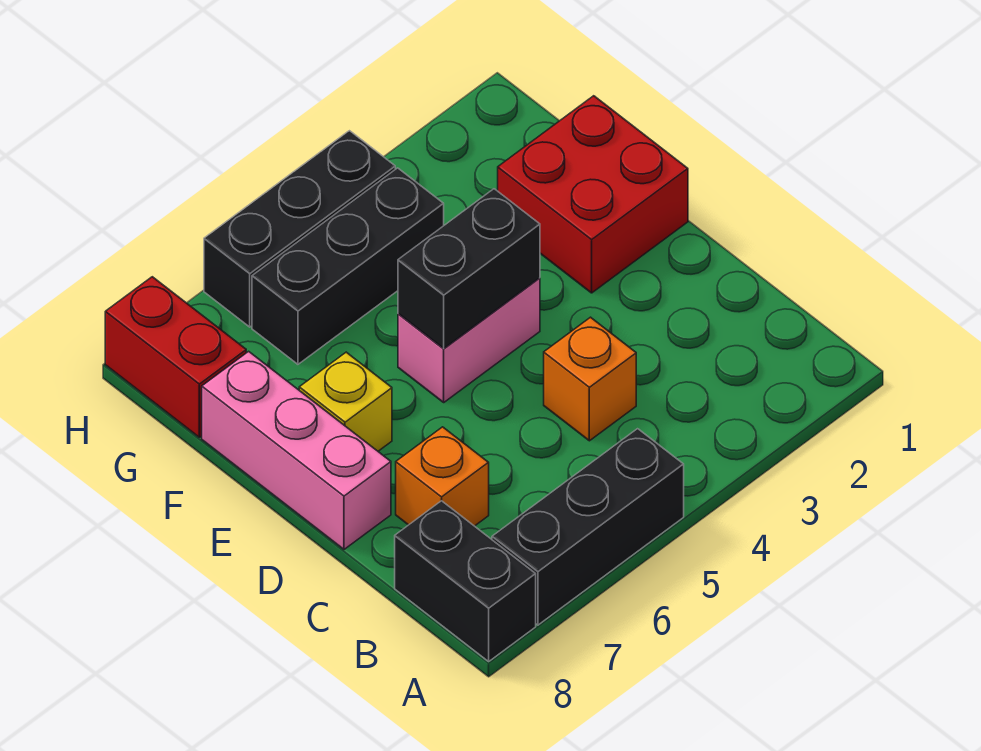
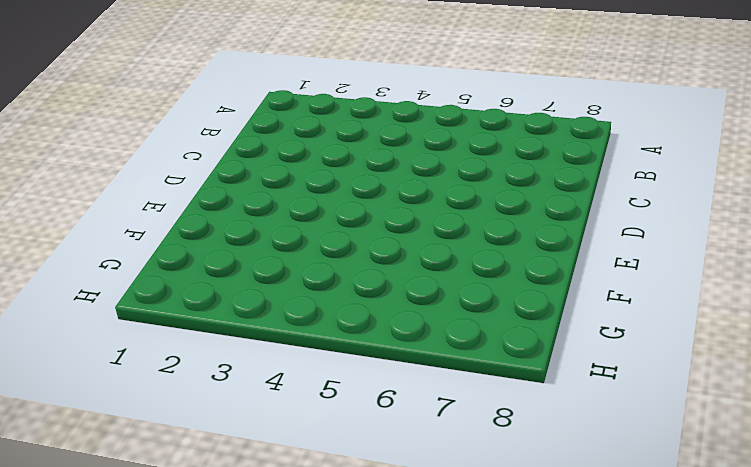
none -> black 1x3 brick [492,429,684,625]
none -> black 1x2 brick [395,501,536,661]
none -> orange 1x1 brick [544,317,636,441]

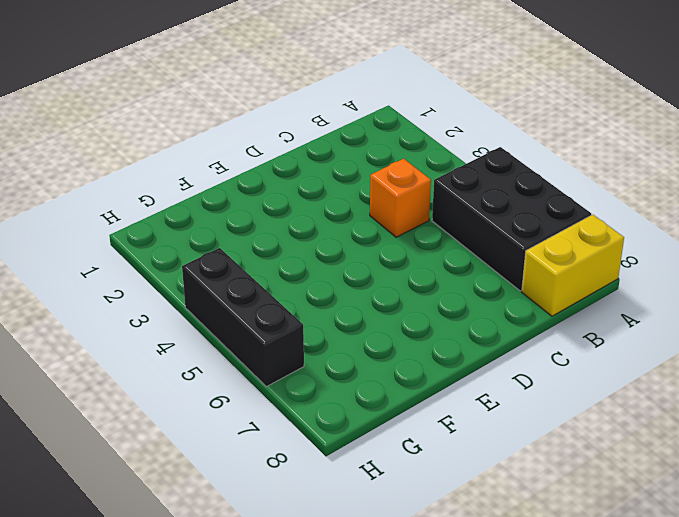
black 2x3 brick [432,147,591,291] -> black 1x3 brick [492,429,684,625]
yellow 1x2 brick [522,215,624,316] -> black 1x2 brick [395,501,536,661]
none -> orange 1x1 brick [396,427,489,526]
none -> pink 1x3 brick [202,351,391,549]
none -> red 2x2 brick [498,96,688,293]

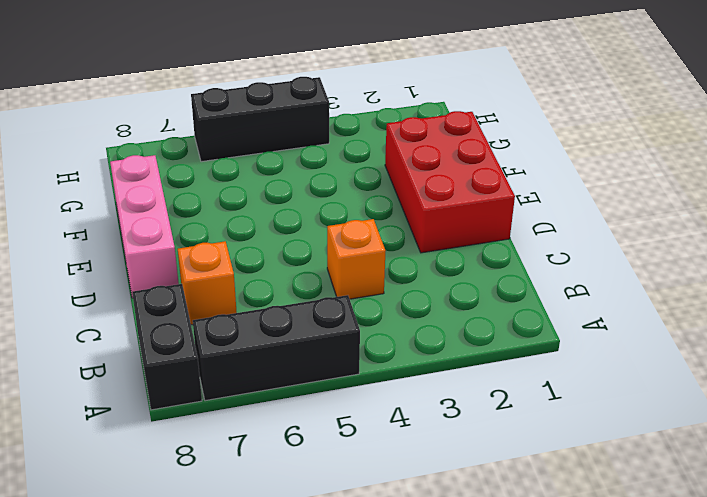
red 2x3 brick [385,111,515,253] -> red 2x2 brick [498,96,688,293]
none -> pink 1x2 brick [398,278,540,402]
none -> yellow 1x1 brick [299,352,392,451]
none -> black 1x3 brick [252,168,444,364]

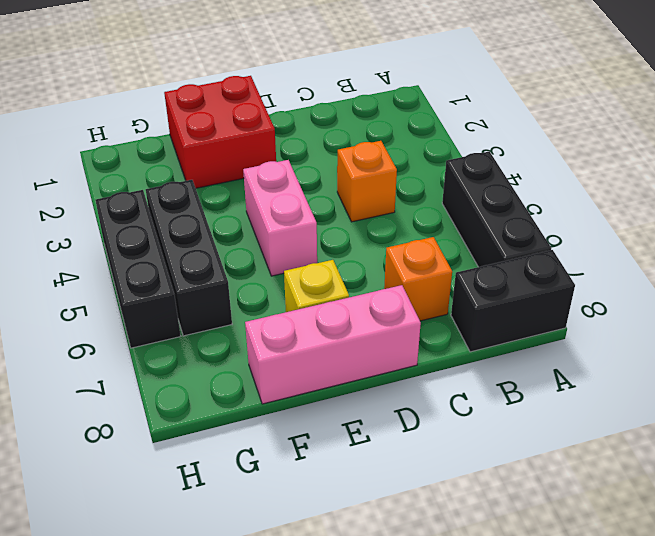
none -> red 1x2 brick [105,277,246,437]
none -> black 1x2 brick [398,189,540,348]

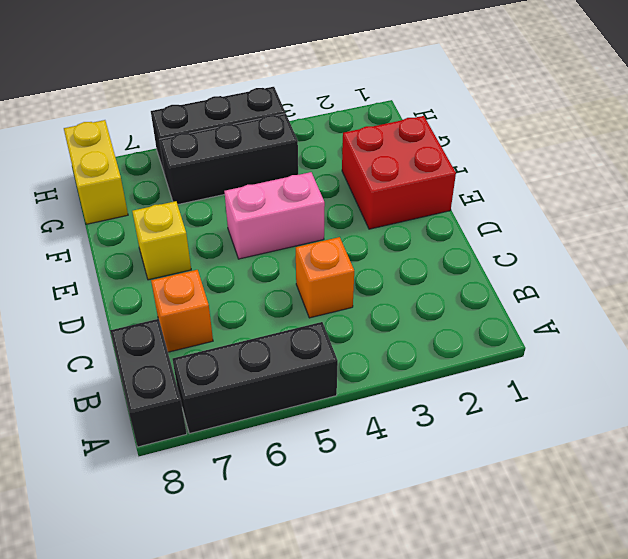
yellow 1x2 brick [64,120,128,224] -> red 1x2 brick [105,277,246,437]
none -> pink 1x3 brick [202,351,391,549]
none -> black 1x2 brick [398,189,540,348]

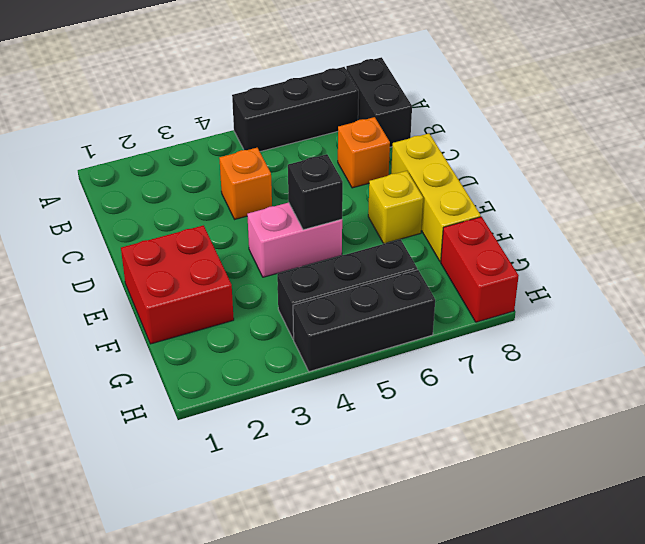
yellow 1x3 brick [391,133,481,262] -> pink 1x3 brick [202,351,391,549]
black 1x1 brick [288,154,343,230] -> black 1x2 brick [398,189,540,348]

